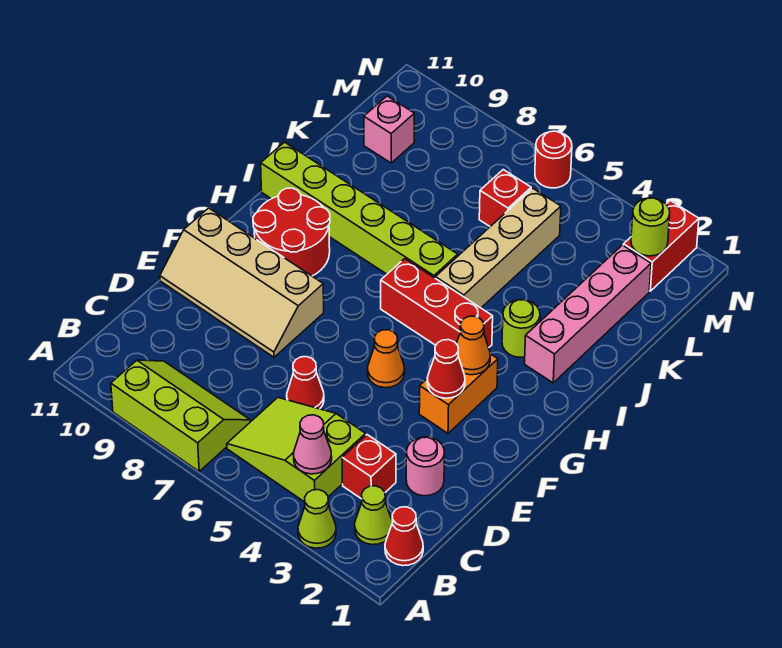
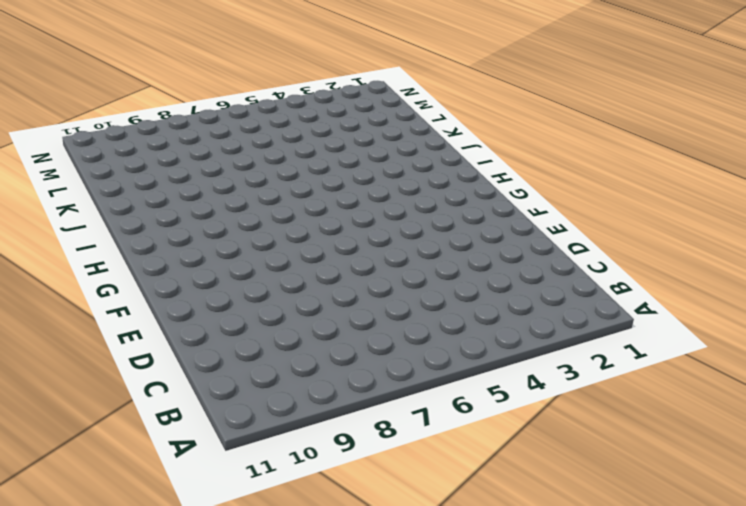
none -> lime 1x1 cone [298,490,336,548]
none -> lime 2x3 slope [111,360,250,471]
none -> red 1x1 cone [385,507,423,566]

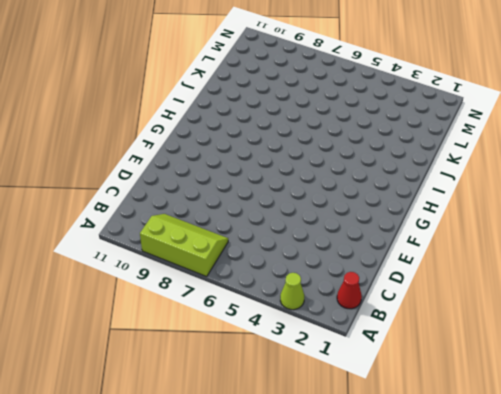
none -> lime 1x1 cone [355,486,392,545]
none -> lime 2x3 slope [227,398,366,502]
none -> red 1x1 brick [342,435,396,499]

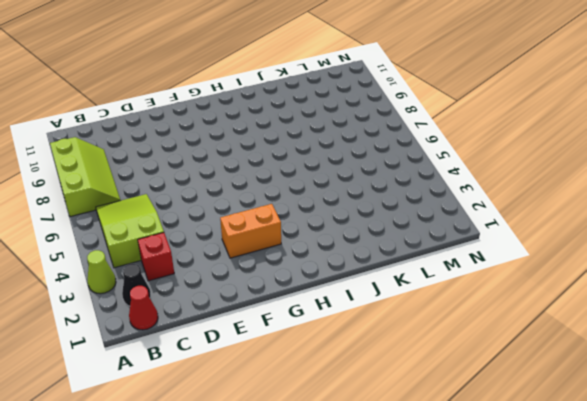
black 1x1 cone [122,264,151,306] -> lime 1x1 cone [355,486,392,545]
none -> pink 1x1 round brick [406,437,444,496]
none -> red 1x1 cone [287,357,324,409]
none -> tan 2x4 slope [160,208,324,357]

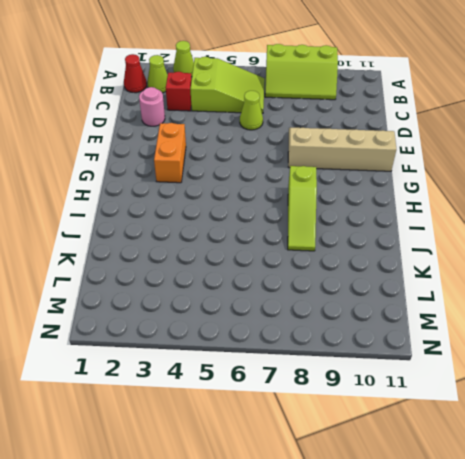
lime 1x1 cone [240,91,263,130] -> red 1x1 cone [287,357,324,409]
lime 1x3 slope [288,166,317,251] -> lime 1x6 brick [261,142,458,278]
none -> orange 1x1 cone [367,330,405,388]
none -> red 2x2 round brick [253,188,330,276]
none -> red 1x3 brick [381,259,493,348]

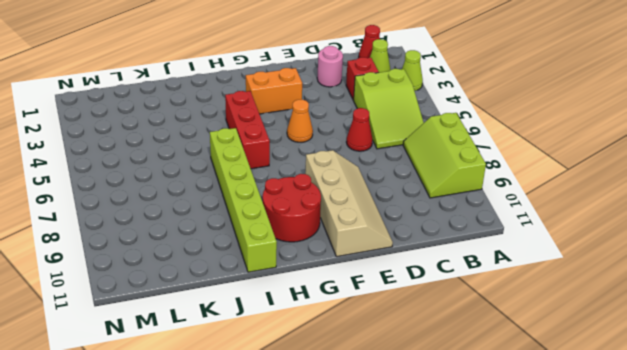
none -> pink 1x4 brick [525,245,651,383]
none -> lime 1x1 round brick [502,300,540,357]
none -> tan 1x4 brick [435,188,561,308]

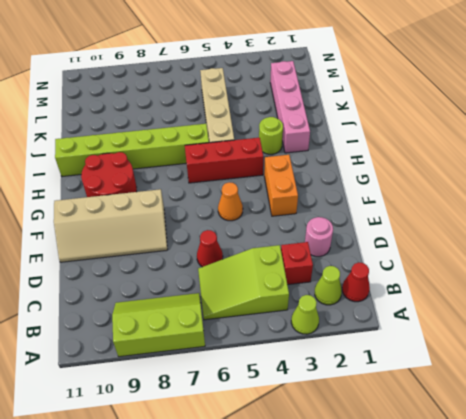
none -> red 1x1 brick [479,170,531,227]
none -> pink 1x1 brick [364,96,414,163]
none -> red 1x2 brick [623,201,699,291]

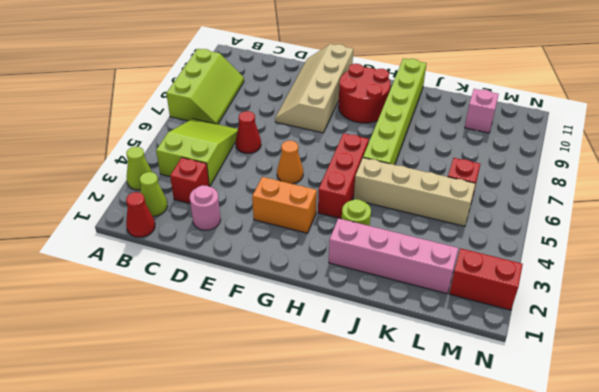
none -> red 1x1 round brick [535,131,572,188]
none -> pink 1x1 cone [293,415,332,474]
none -> red 1x1 cone [427,340,465,398]

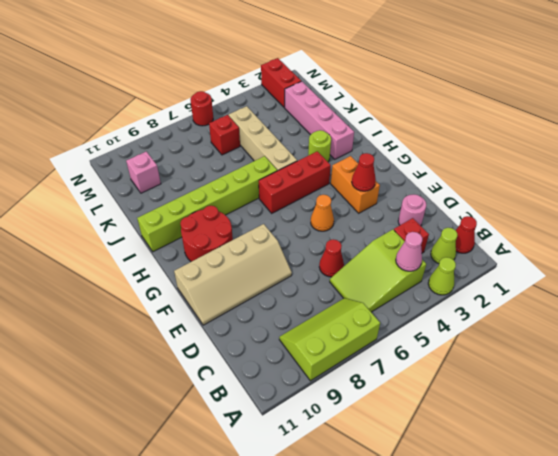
none -> orange 1x1 cone [456,316,490,375]
none -> lime 1x1 round brick [631,198,670,256]

